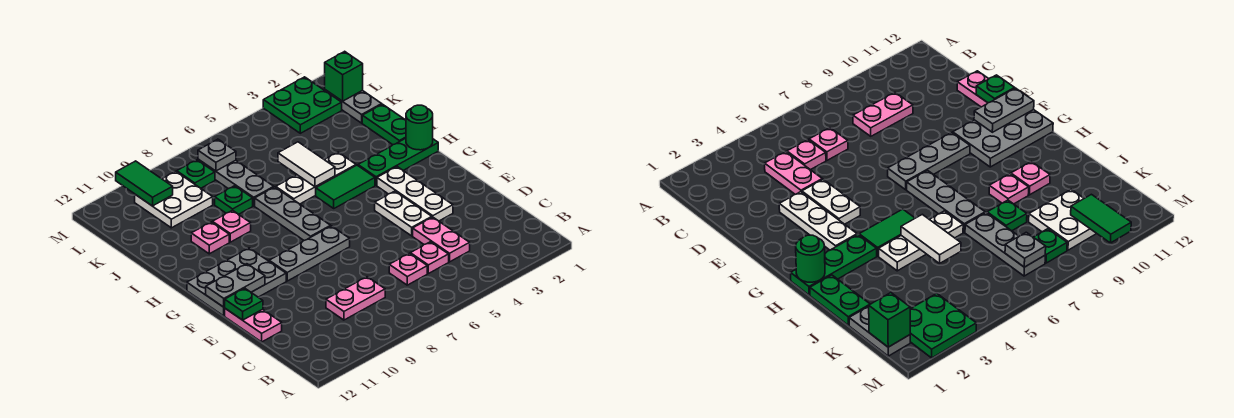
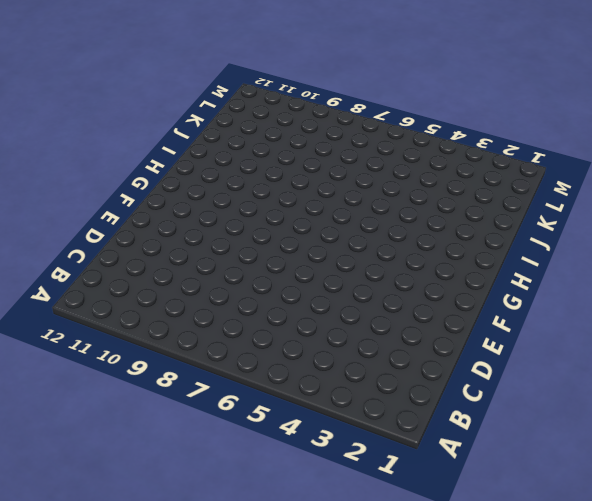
none -> pink 1x2 plate [413,217,470,262]
none -> pink 1x1 plate [410,242,449,274]
none -> pink 1x1 plate [389,253,427,285]

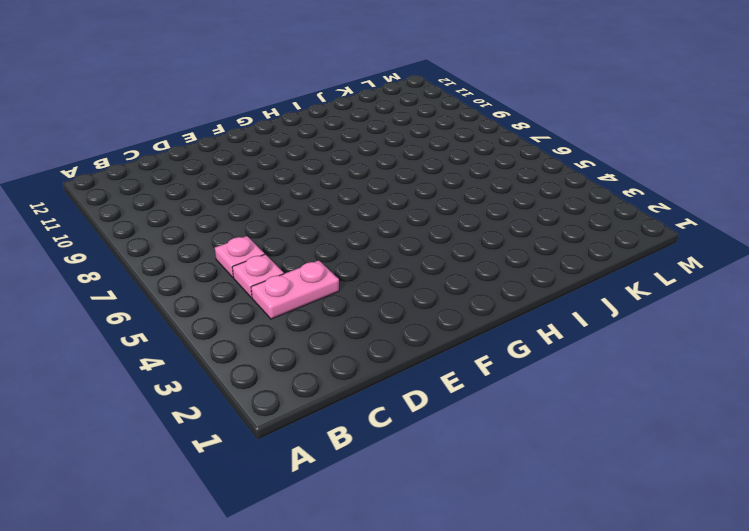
none -> pink 1x2 plate [326,277,385,320]
none -> pink 1x2 plate [225,309,282,342]
none -> white 1x3 plate [377,167,453,221]

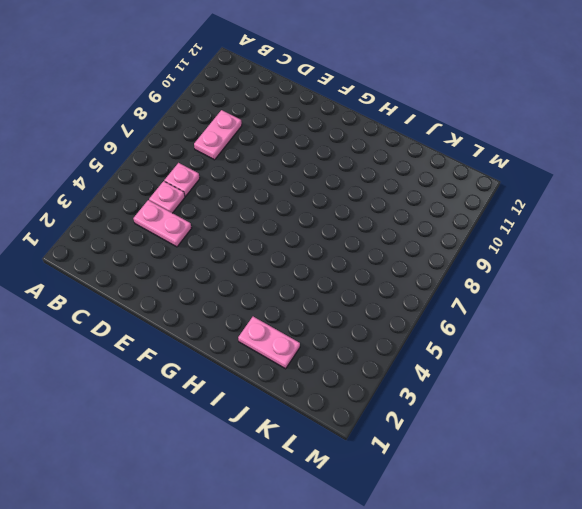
pink 1x2 plate [238,317,300,369] -> pink 1x2 plate moved to [225,309,282,342]
none -> white 1x3 plate [377,167,453,221]
none -> white 1x2 plate [375,191,432,236]
none -> grey 1x3 plate [269,226,350,281]

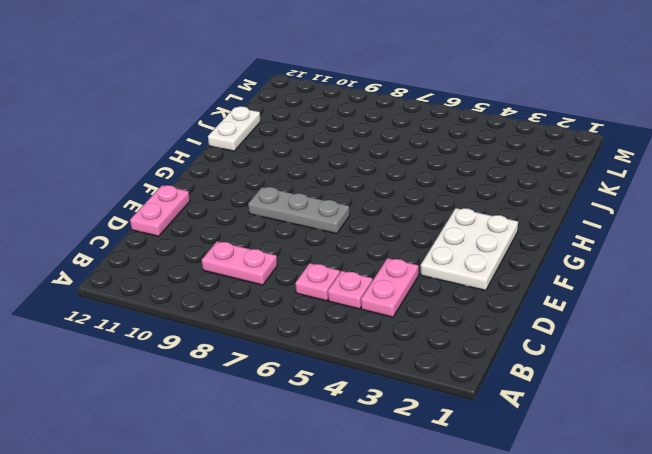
white 2x3 plate [421,208,518,290] -> white 1x3 plate [377,167,453,221]
white 1x2 plate [208,106,261,151] -> white 1x2 plate moved to [375,191,432,236]
none -> grey 2x3 plate [187,248,286,316]
none -> grey 1x3 plate [255,187,330,240]
none -> green 1x3 plate [358,138,438,185]

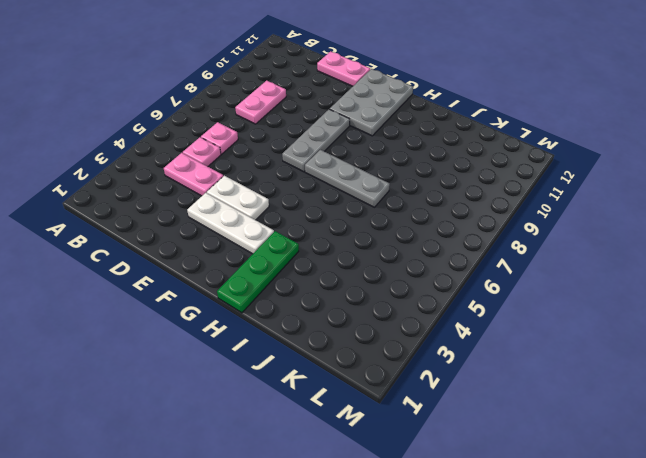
none -> green 1x2 tile [316,165,375,208]
none -> green 1x2 plate [362,104,406,145]
none -> white 1x3 plate [276,152,356,204]

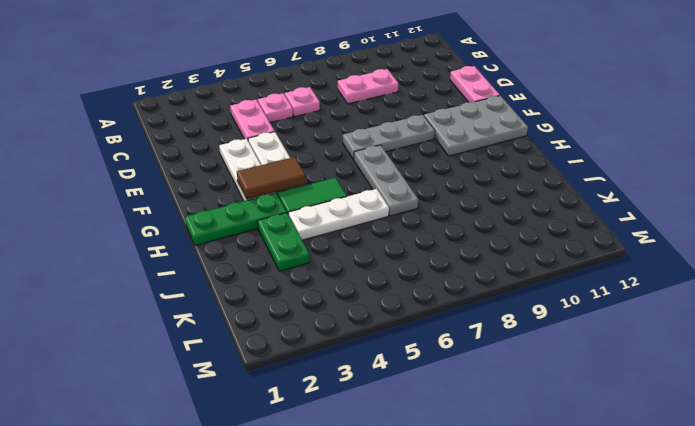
brown 1x2 tile [237,157,306,199] -> none
green 1x2 plate [257,213,309,271] -> green 1x2 plate moved to [362,104,406,145]
none -> pink 1x1 plate [212,210,251,242]
none -> pink 1x1 plate [191,222,229,254]
none -> grey 1x3 plate [198,159,274,206]

